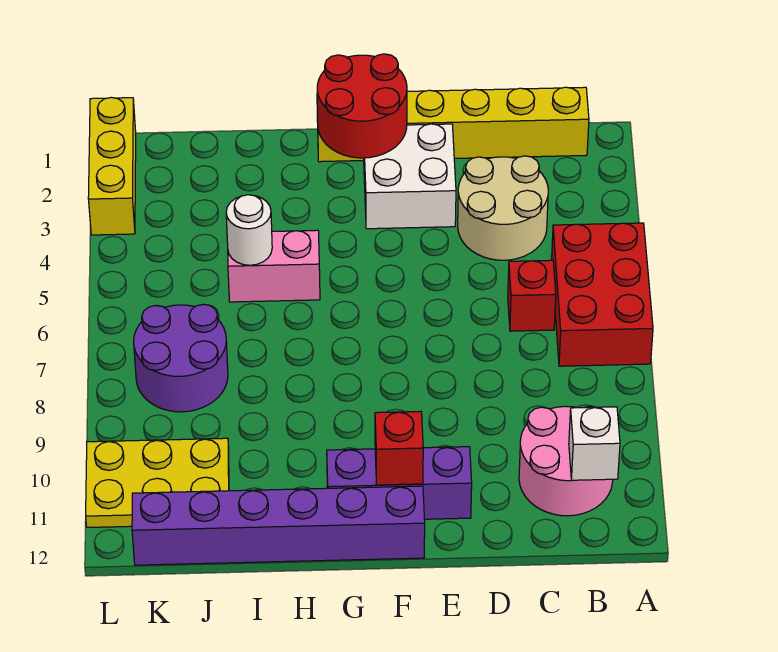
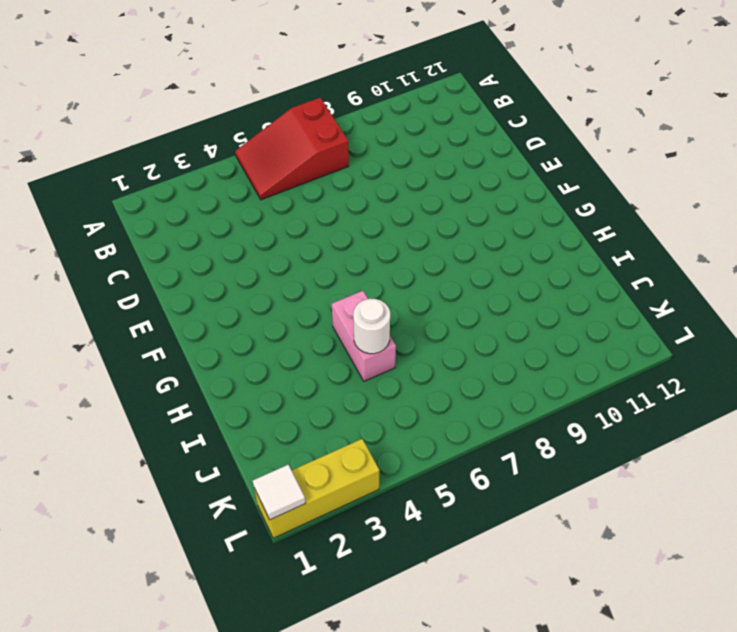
red 2x3 slope [235,98,349,200] -> red 2x3 brick [552,223,653,366]
white 1x1 tile [253,465,306,520] -> none
none -> yellow 1x6 brick [317,87,589,162]
none -> pink 2x2 round brick [519,406,613,516]
none -> tan 2x2 round brick [458,156,548,260]

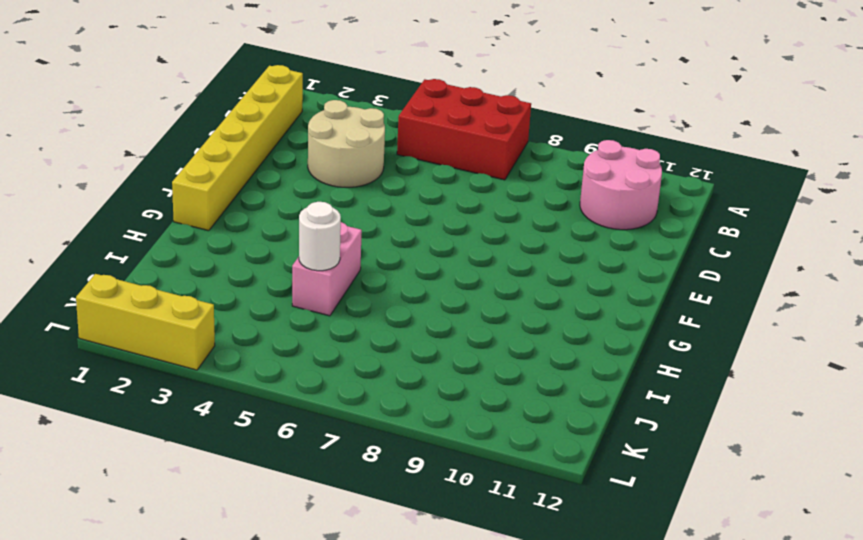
none -> red 1x1 brick [508,260,556,331]
none -> white 2x2 brick [364,124,456,229]
none -> purple 1x3 brick [327,447,472,519]

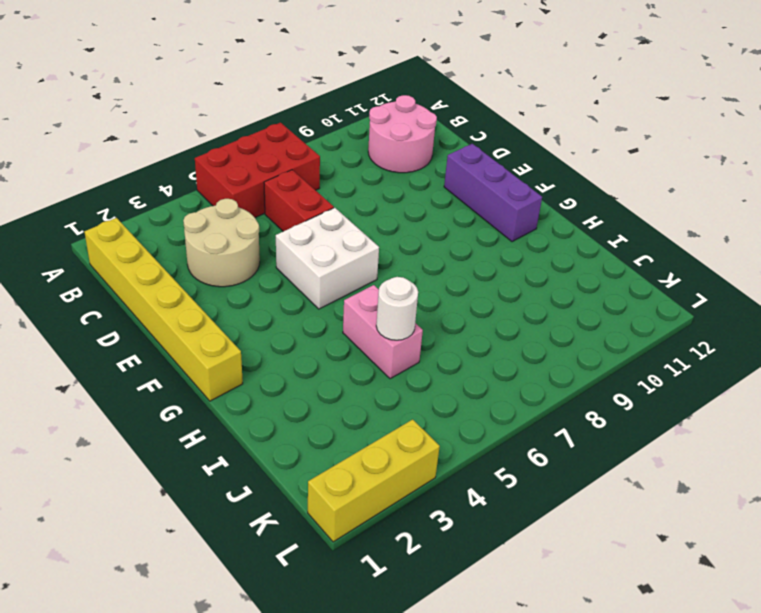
red 1x2 brick [264,170,334,231] -> red 1x1 brick [508,260,556,331]
white 2x2 brick [276,208,379,309] -> white 2x2 brick moved to [364,124,456,229]
none -> purple 1x6 brick [132,486,425,565]
none -> purple 2x2 round brick [134,304,228,412]
none -> yellow 2x3 plate [86,438,229,527]

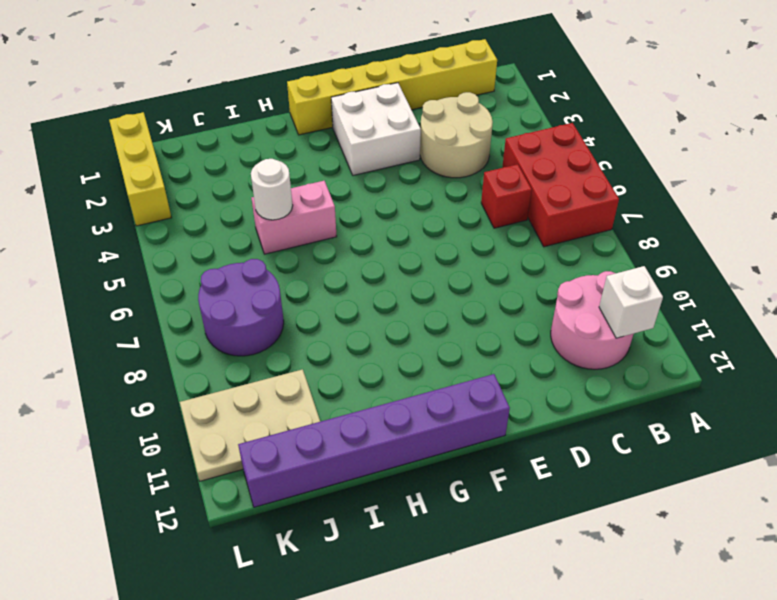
tan 2x3 plate [180,369,320,481] -> yellow 2x3 plate [86,438,229,527]
none -> purple 1x3 brick [327,447,472,519]
none -> red 2x2 round brick [317,54,407,158]
none -> red 1x1 brick [375,411,423,485]

